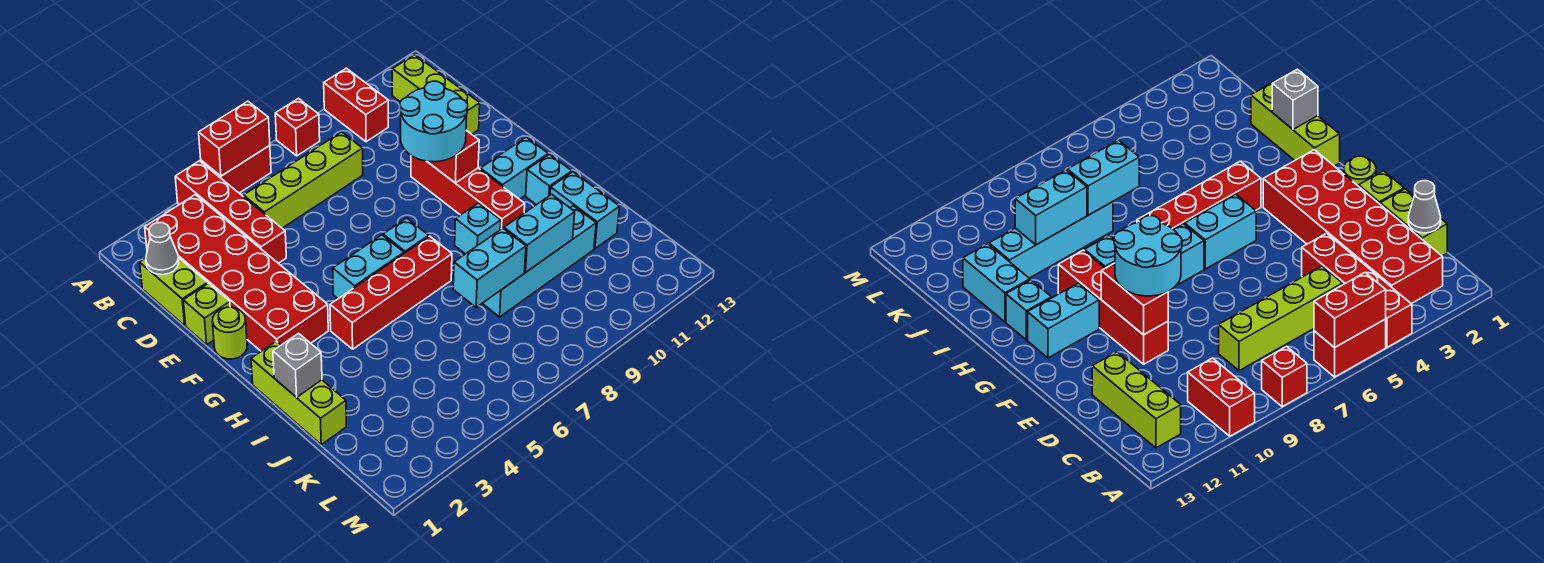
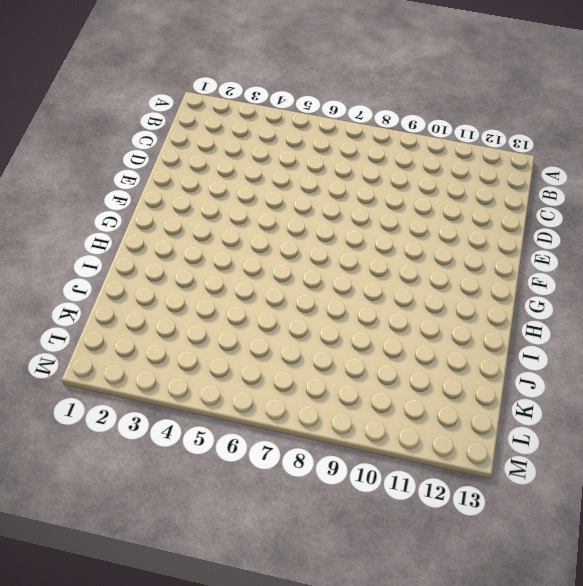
none -> red 1x4 brick [175,161,286,263]
none -> red 1x2 brick [201,145,271,193]
none -> red 1x1 brick [275,99,320,156]

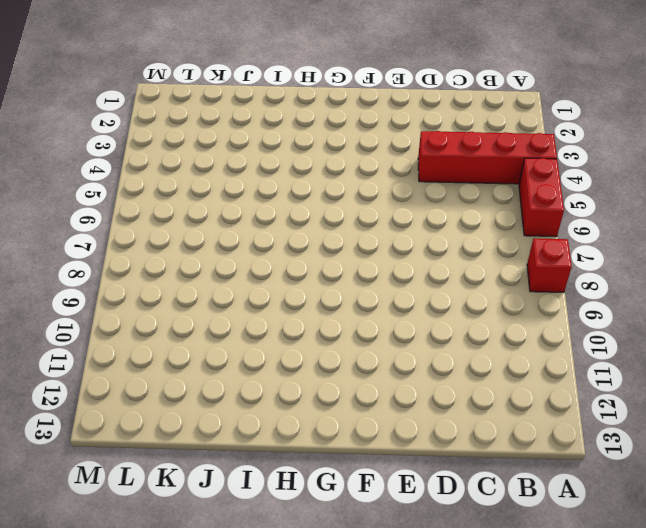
none -> red 1x2 brick [324,68,388,142]
none -> red 2x6 brick [145,195,328,351]
none -> lime 1x3 brick [392,55,480,134]

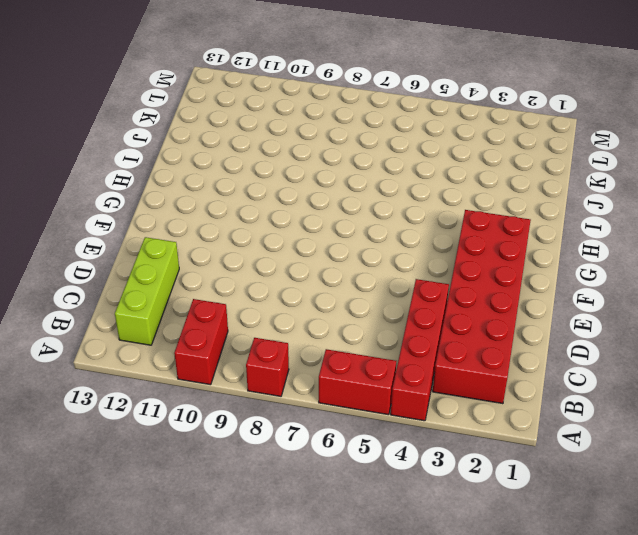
none -> lime 1x2 brick [140,258,208,325]
none -> lime 1x4 brick [244,132,363,228]
none -> lime 1x1 brick [183,283,230,345]

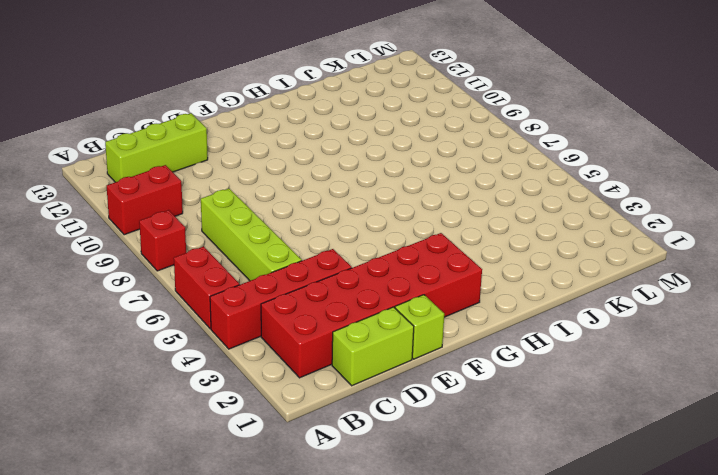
none -> red 1x4 brick [411,156,525,230]
none -> lime 1x1 round brick [212,307,247,359]
none -> cyan 1x2 brick [333,235,404,299]

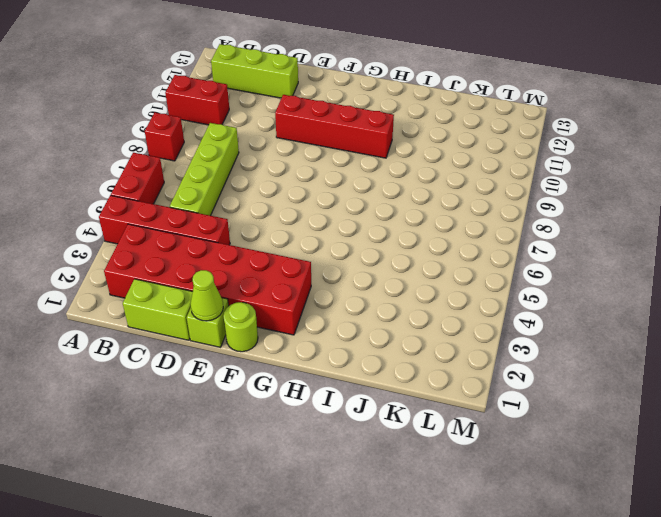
lime 1x1 cone [190,270,223,321] -> none
none -> cyan 1x2 brick [333,235,404,299]
none -> cyan 1x1 brick [383,218,429,253]
none -> cyan 1x2 brick [480,137,548,199]

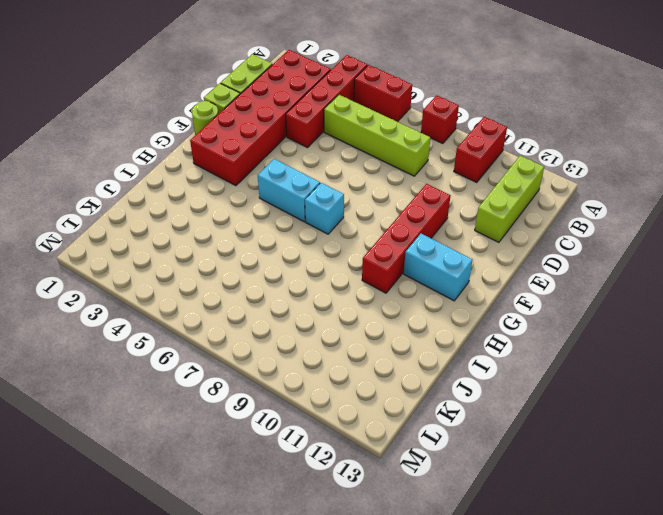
none -> lime 1x3 brick [251,341,346,444]
none -> red 1x4 brick [330,236,452,349]
none -> cyan 1x1 brick [455,203,501,254]

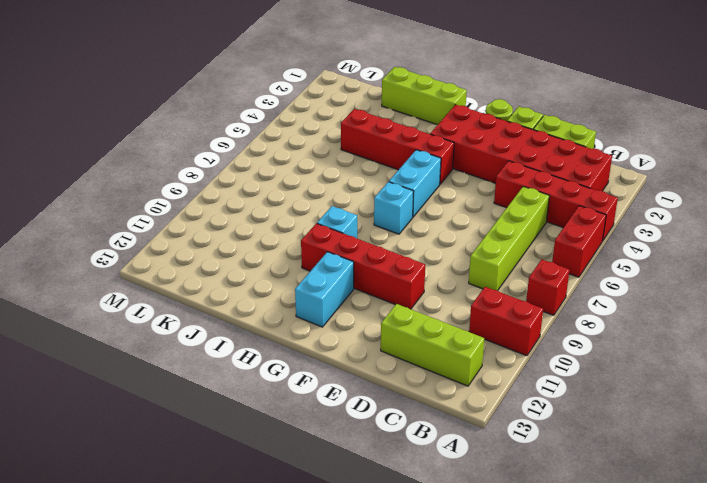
red 1x4 brick [341,109,454,184] -> red 1x4 brick turned to [330,236,452,349]
none -> cyan 1x1 brick [526,154,572,205]
none -> cyan 1x2 brick [550,172,620,249]
none -> cyan 1x4 brick [482,206,596,317]

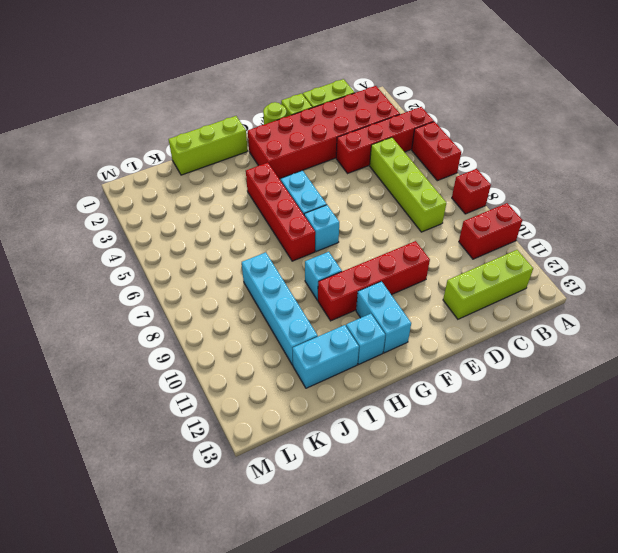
none -> red 1x2 brick [199,101,270,176]
none -> grey 1x1 cone [146,223,179,275]
none -> red 1x2 brick [427,130,479,183]

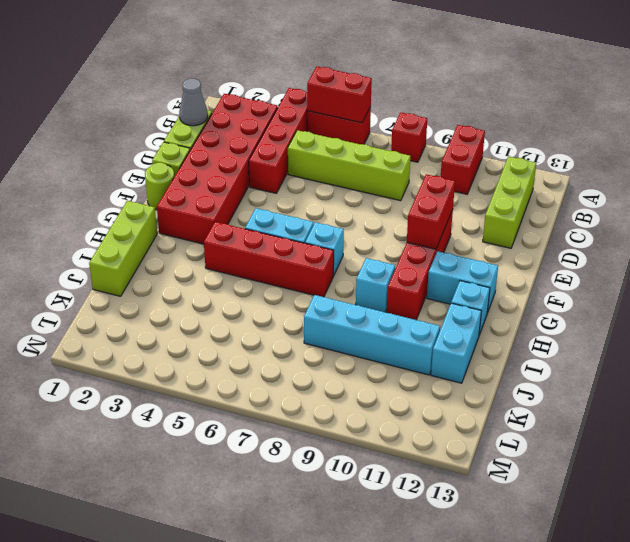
none -> grey 1x1 brick [273,333,322,397]
none -> cyan 1x2 brick [453,228,526,307]
none -> cyan 1x2 brick [504,194,575,272]

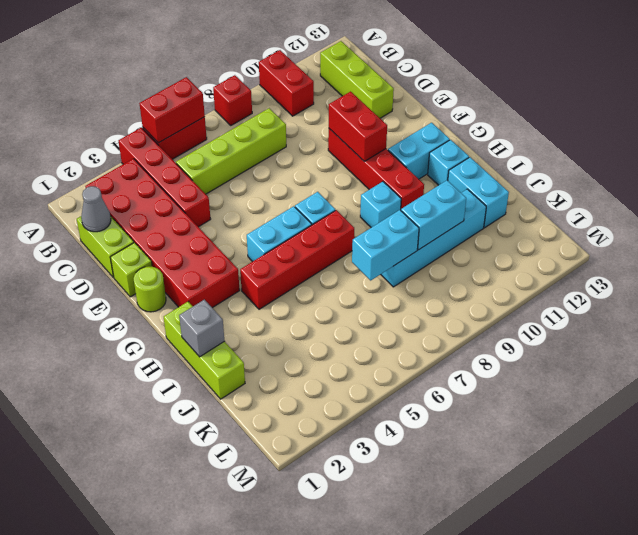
none -> cyan 2x2 round brick [400,81,468,162]

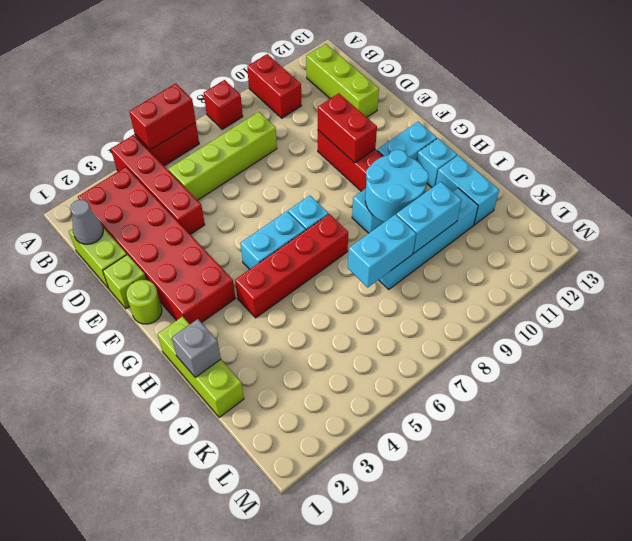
cyan 2x2 round brick [365,150,429,222] -> cyan 2x2 round brick moved to [400,81,468,162]

